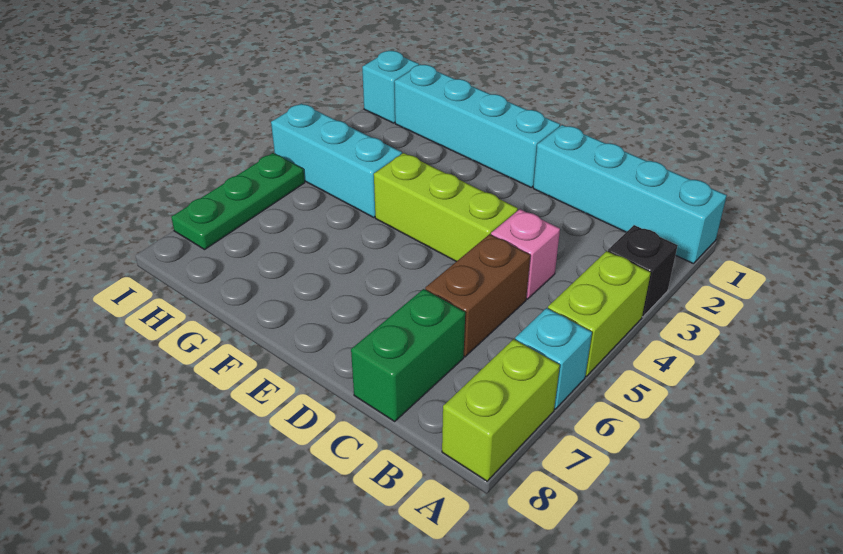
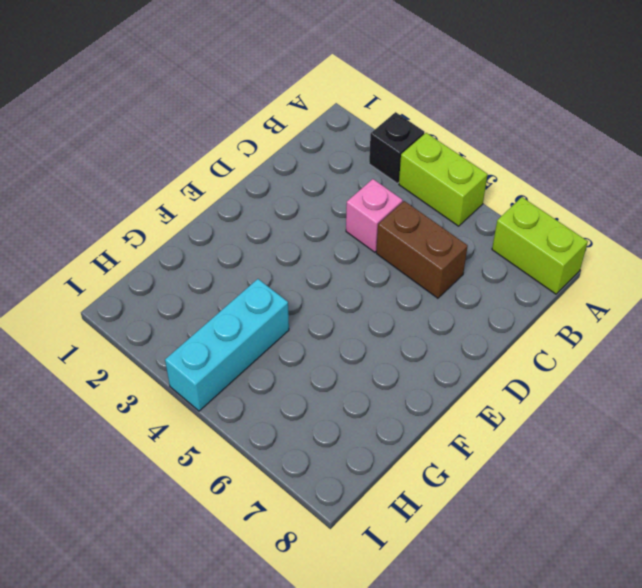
none -> cyan 1x4 brick [533,125,727,264]
none -> cyan 1x1 brick [515,308,592,409]
none -> green 1x2 brick [351,289,465,421]

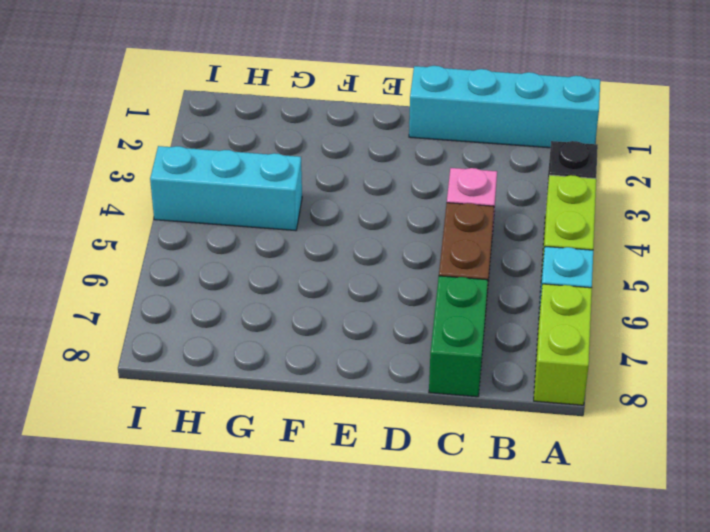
none -> lime 1x3 brick [374,153,518,262]
none -> cyan 1x4 brick [394,65,560,187]
none -> cyan 1x1 brick [362,51,419,123]

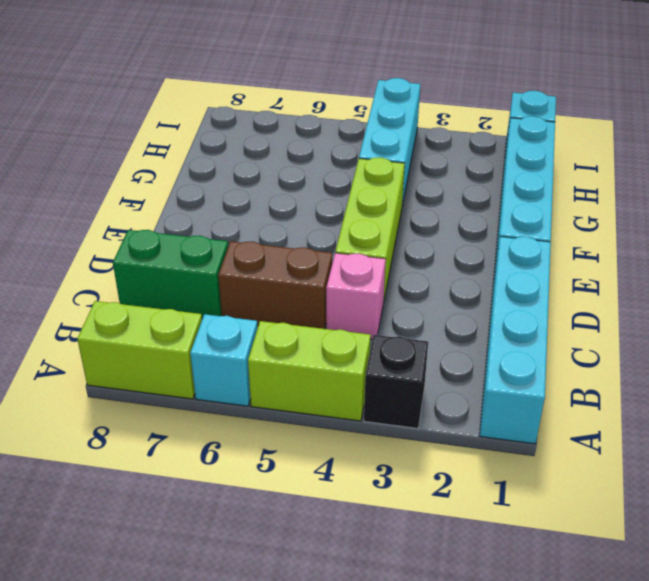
none -> green 1x3 plate [171,153,305,249]

